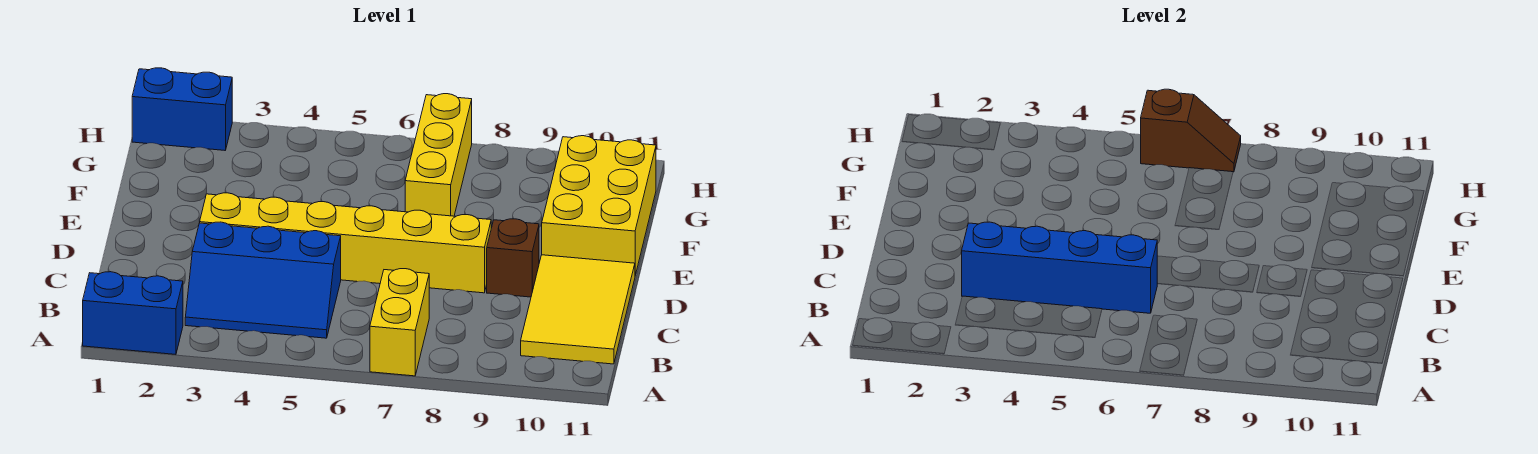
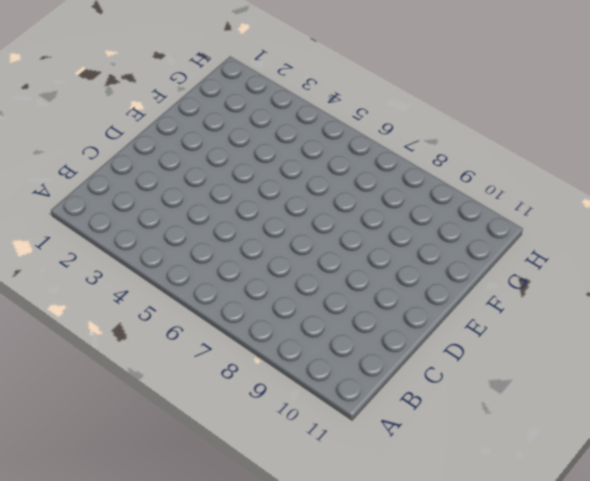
none -> blue 1x2 brick [83,272,183,354]
none -> yellow 1x2 brick [370,269,429,376]

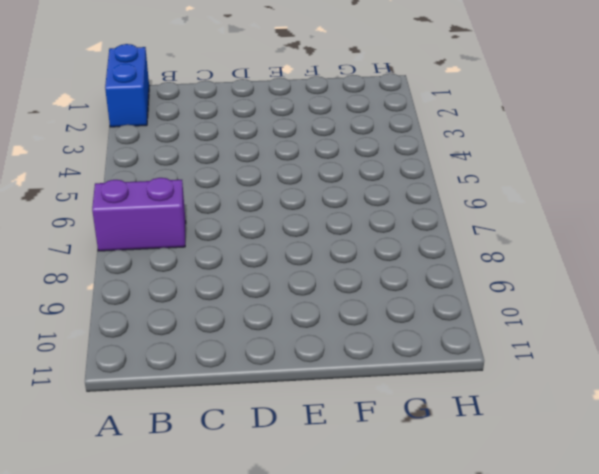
purple 1x2 brick [92,178,186,251] -> yellow 1x2 brick [370,269,429,376]
none -> blue 2x3 slope [185,222,341,338]
none -> yellow 2x3 tile [521,255,635,364]

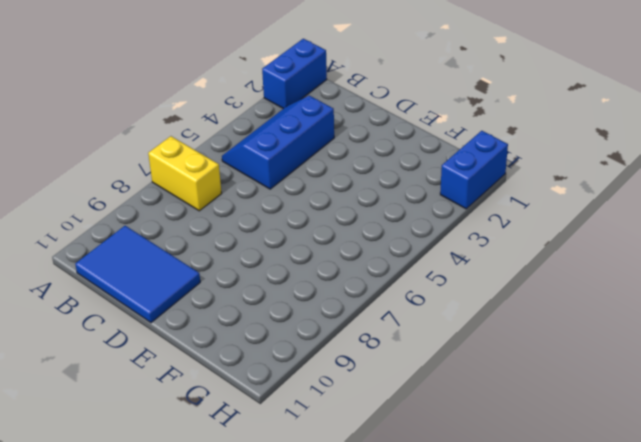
blue 2x3 tile [75,226,200,323] -> yellow 2x3 tile [521,255,635,364]
none -> yellow 1x6 brick [200,193,491,293]
none -> brown 1x1 brick [487,219,539,297]

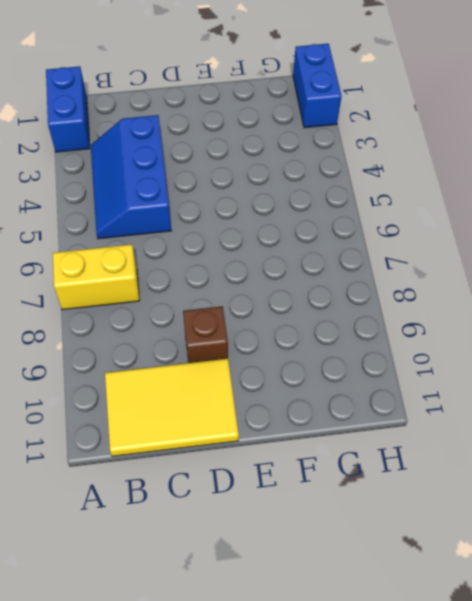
none -> yellow 1x6 brick [200,193,491,293]
none -> yellow 2x3 brick [542,136,656,275]

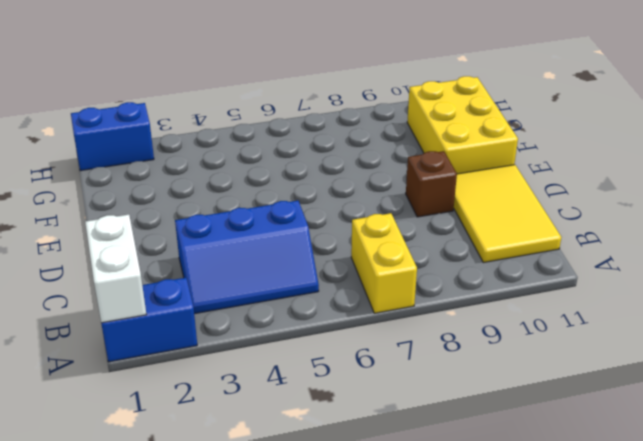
white 1x2 brick [85,214,147,323] -> none
none -> yellow 1x6 brick [200,193,491,293]
none -> yellow 1x3 brick [405,94,472,216]

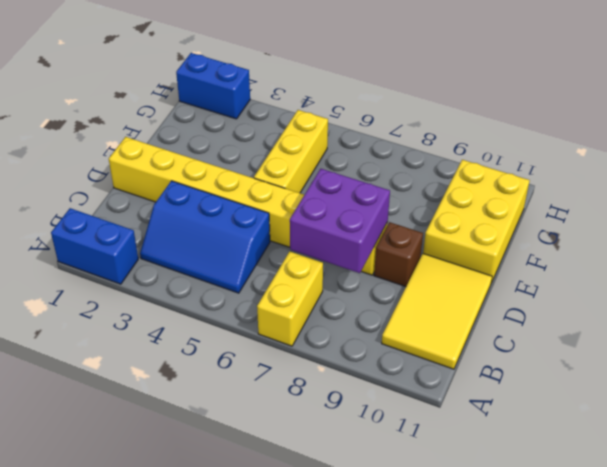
purple 2x2 brick [290,169,390,273] -> none
yellow 1x8 brick [109,137,388,275] -> yellow 1x6 brick [200,193,491,293]
yellow 1x3 brick [254,110,328,193] -> yellow 1x3 brick moved to [405,94,472,216]
none -> blue 1x4 brick [962,222,1157,313]
none -> brown 1x2 slope [1141,89,1241,172]

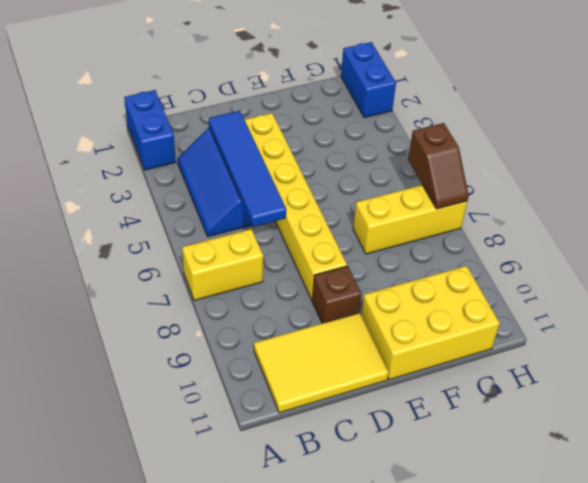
blue 1x4 tile [209,111,286,227] -> blue 1x4 brick [962,222,1157,313]

